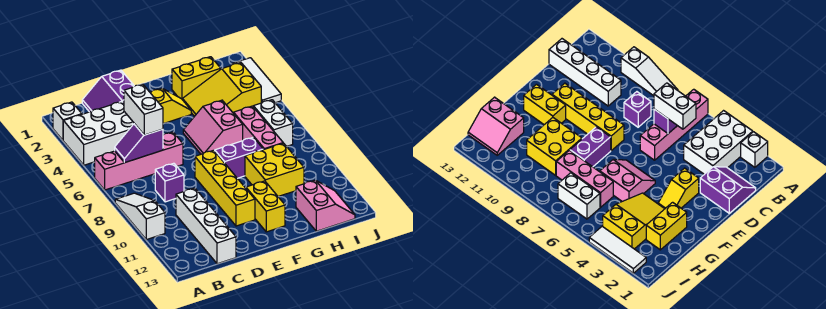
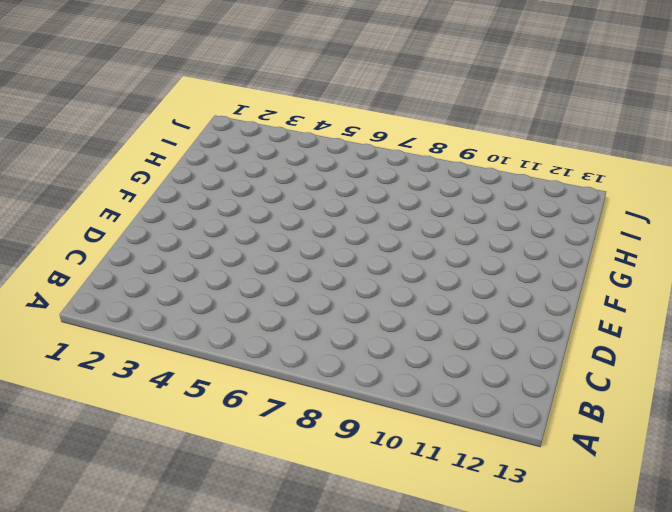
none -> white 1x1 brick [53,102,82,140]
none -> white 2x3 brick [63,101,134,165]
none -> pink 1x4 brick [95,132,183,190]

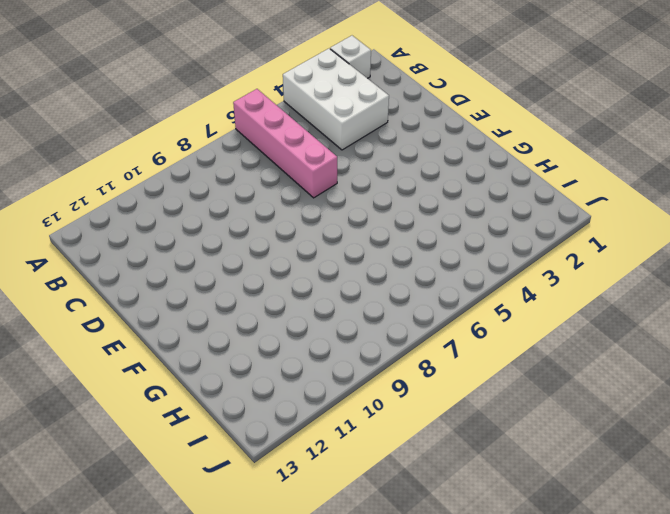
none -> white 1x3 slope [115,193,165,240]
none -> purple 2x2 slope [82,70,134,112]
none -> purple 1x1 brick [155,163,184,202]

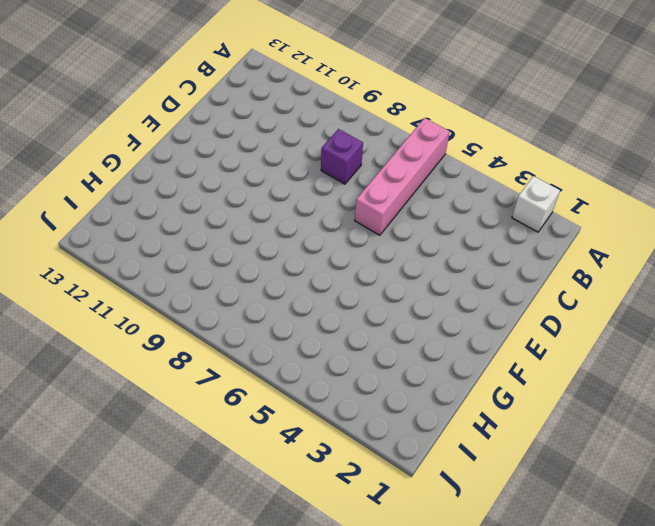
none -> white 2x3 brick [63,101,134,165]
none -> white 1x3 slope [115,193,165,240]
none -> purple 2x2 slope [82,70,134,112]

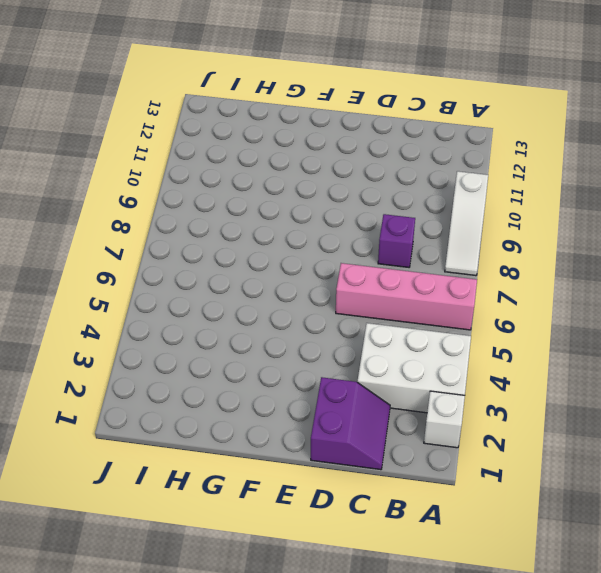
none -> white 1x4 brick [176,188,236,264]
none -> yellow 1x2 slope [150,88,191,124]
none -> yellow 1x4 brick [195,150,255,226]

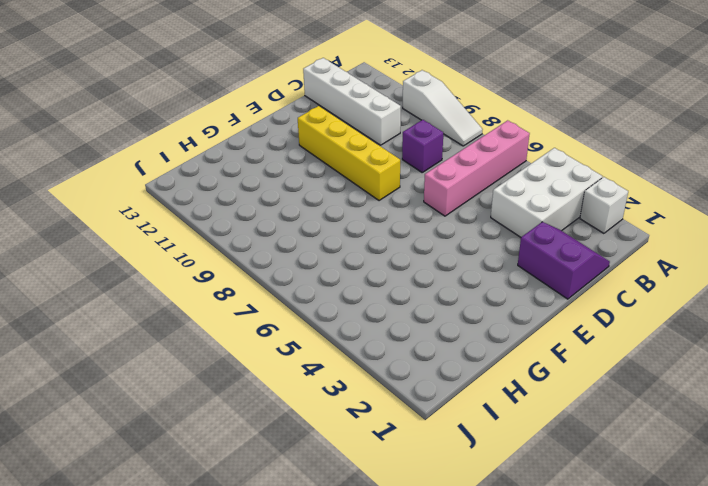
none -> yellow 1x2 slope [150,88,191,124]
none -> pink 2x2 slope [183,100,243,154]
none -> purple 1x2 brick [215,137,263,178]

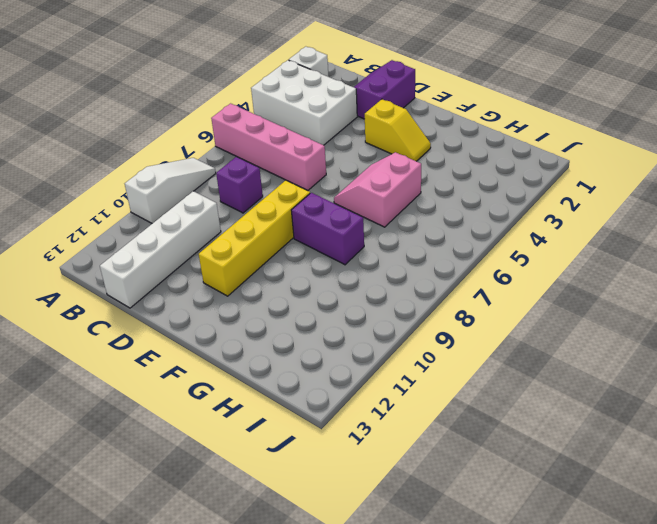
none -> yellow 1x2 brick [246,181,285,232]
none -> yellow 1x2 brick [172,57,221,100]
none -> yellow 2x3 slope [183,63,261,116]

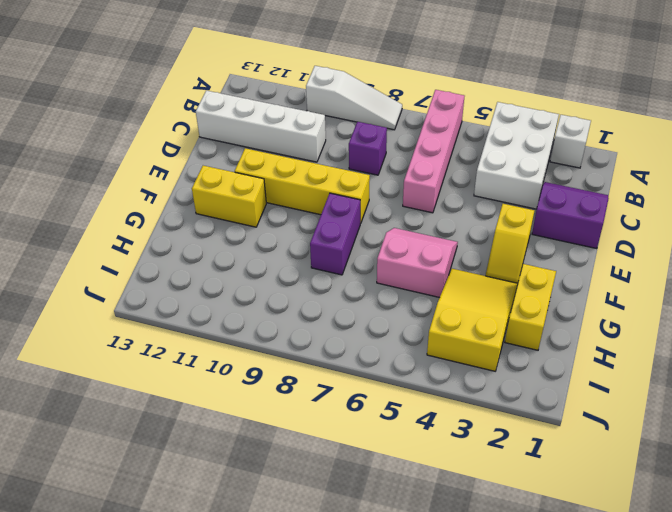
none -> yellow 2x2 brick [245,143,304,197]
none -> pink 1x3 brick [234,106,283,150]
none -> pink 2x2 slope [296,180,355,231]

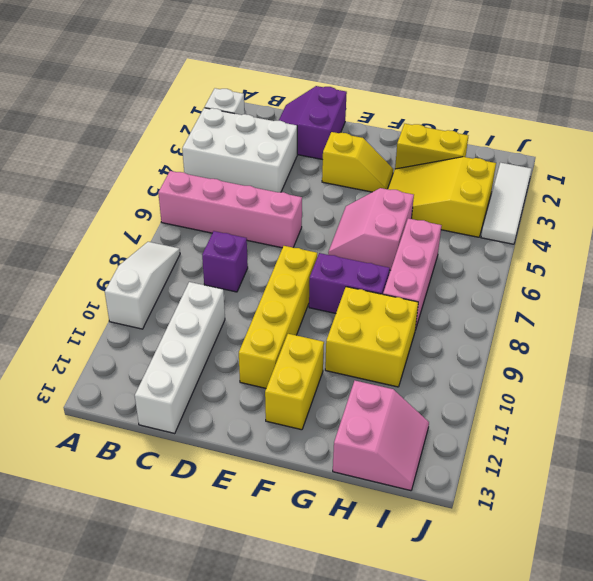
none -> white 1x2 brick [253,100,293,146]
none -> purple 1x2 slope [115,124,163,163]
none -> white 1x2 brick [124,84,163,135]

